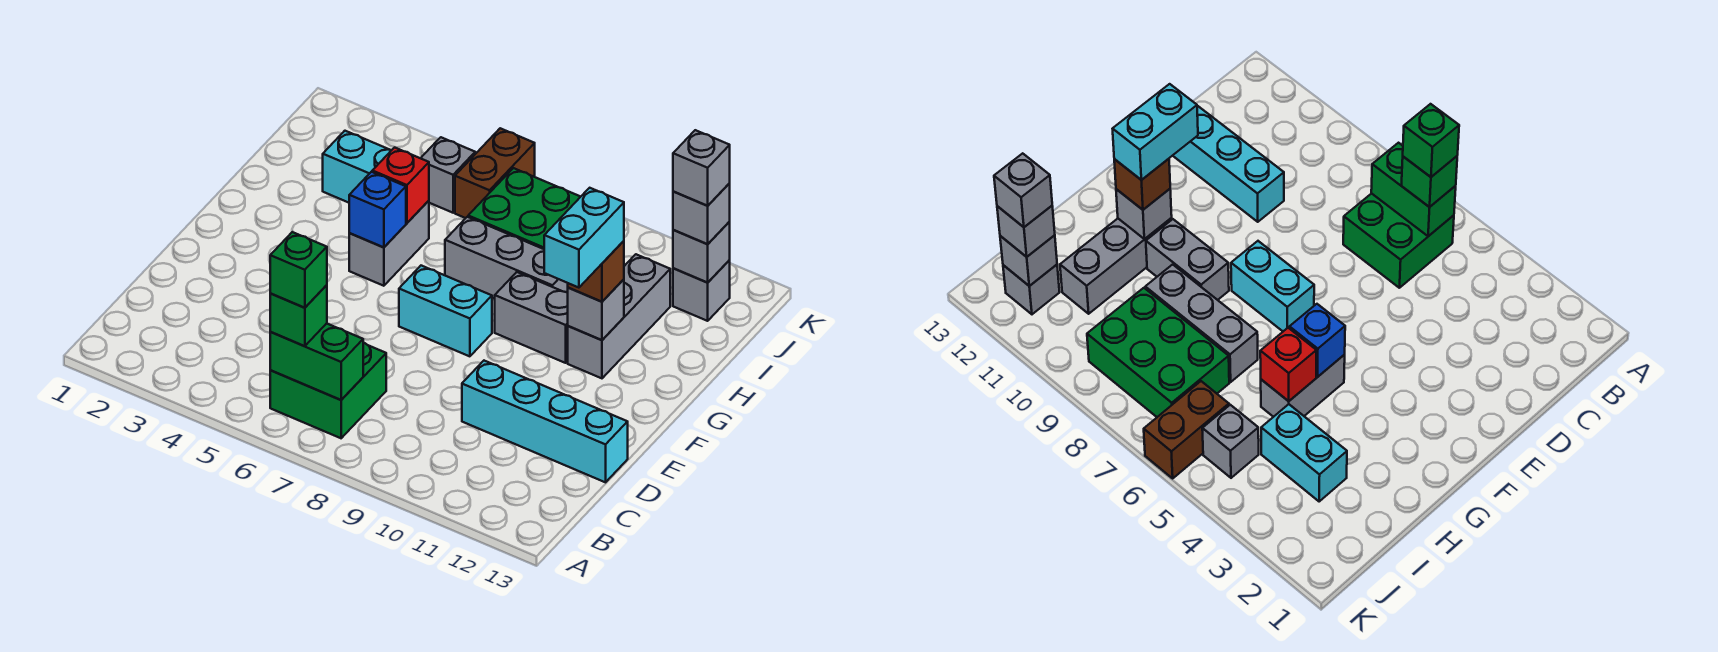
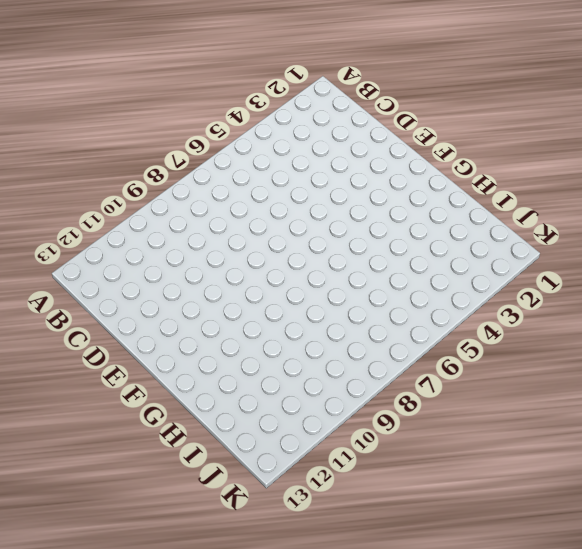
none -> green 2x2 brick [270,343,386,438]
none -> cyan 1x4 brick [462,361,628,482]
none -> cyan 1x2 brick [399,266,492,356]

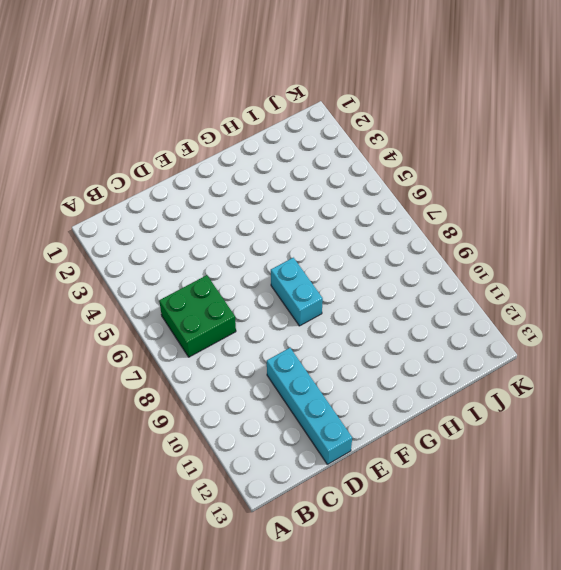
none -> grey 1x2 brick [349,201,429,286]
none -> grey 1x2 brick [495,272,568,363]
none -> grey 1x3 brick [568,254,670,378]

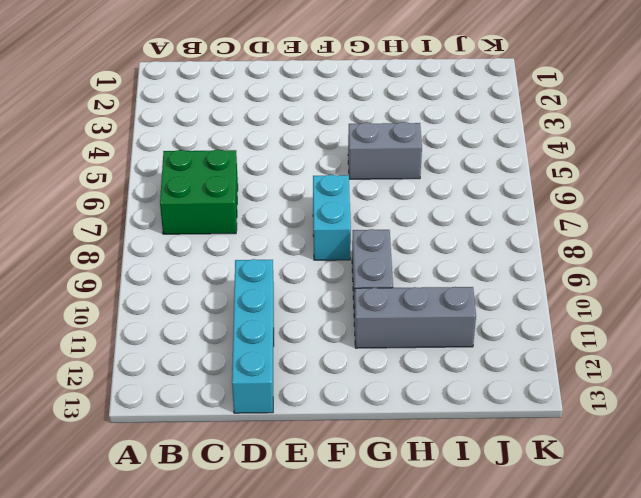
none -> grey 1x3 brick [445,217,568,299]
none -> cyan 1x2 brick [323,131,391,203]
none -> green 2x3 brick [468,168,580,249]

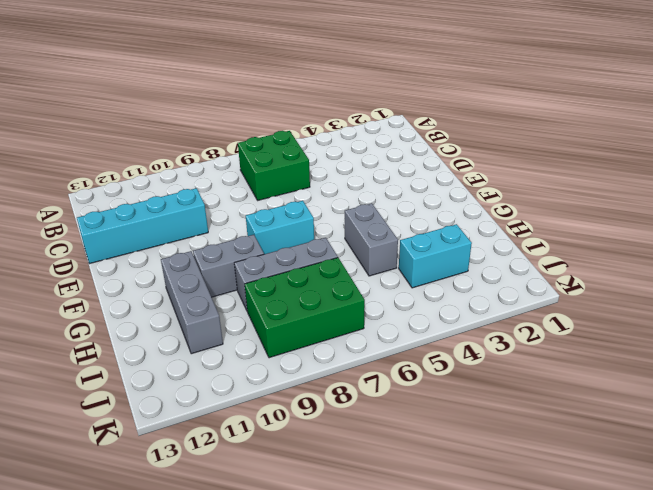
none -> grey 1x1 brick [421,137,475,213]
none -> brown 1x2 brick [455,128,535,218]
none -> grey 1x1 brick [673,260,730,321]

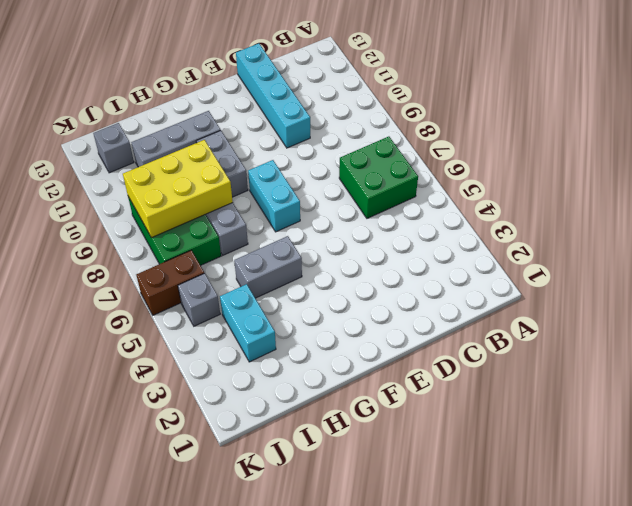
yellow 2x3 brick [123,140,233,238] -> none
none -> green 1x2 brick [270,323,363,400]
none -> blue 1x1 brick [349,172,406,248]
none -> grey 1x1 brick [568,279,624,340]

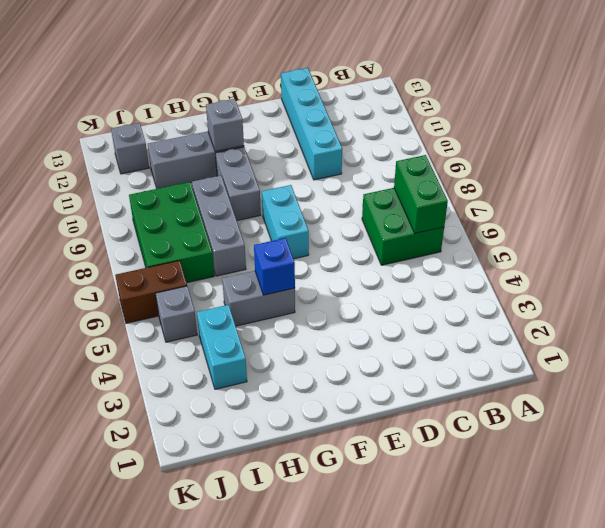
none -> red 1x1 brick [372,148,429,223]
none -> grey 1x1 brick [673,222,730,282]
none -> green 1x1 brick [270,285,327,346]

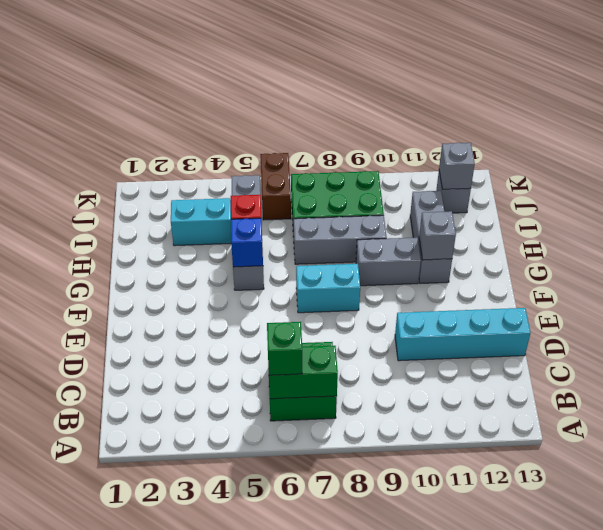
none -> brown 1x1 brick [568,241,624,302]
none -> grey 1x1 brick [673,183,730,244]
none -> green 1x1 brick [270,232,327,308]

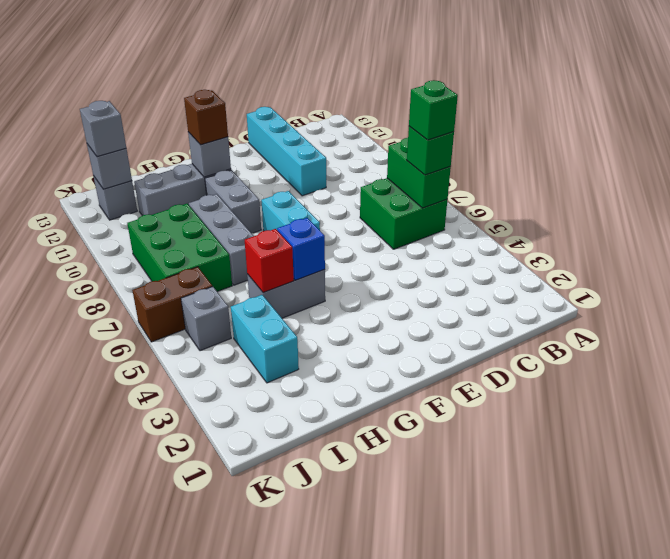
none -> cyan 1x2 brick [544,188,624,288]
none -> grey 1x1 brick [673,130,730,206]

